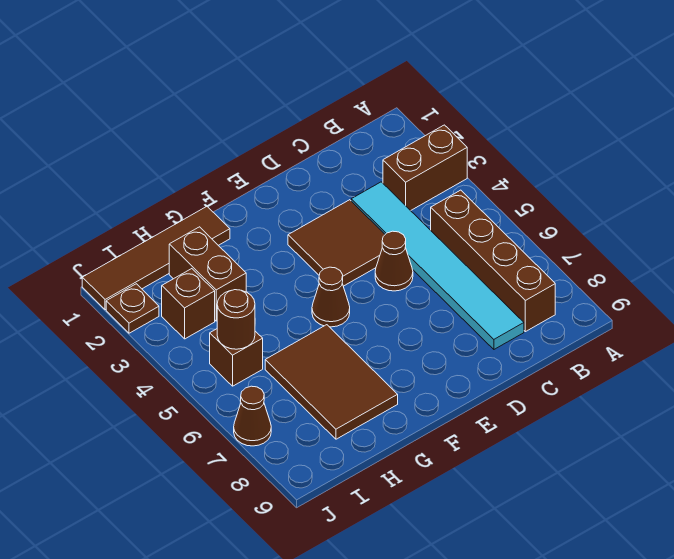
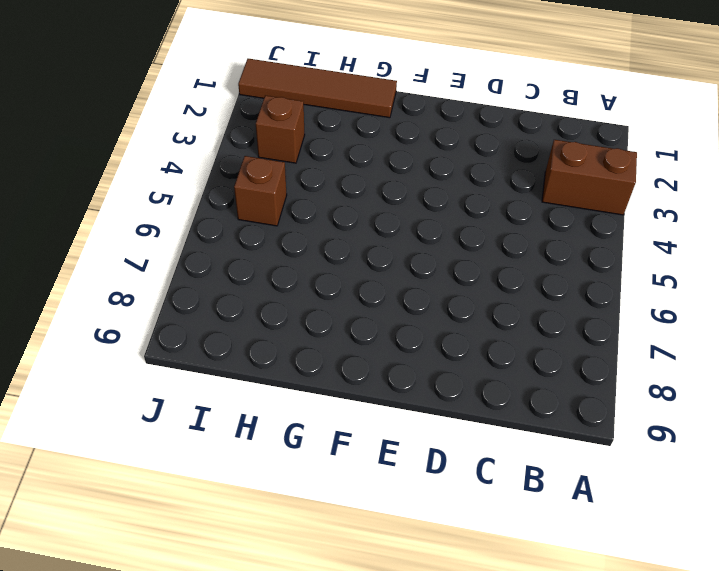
none -> brown 1x4 brick [431,190,555,332]
none -> cyan 1x6 tile [351,182,524,349]
none -> brown 2x2 tile [288,200,385,286]

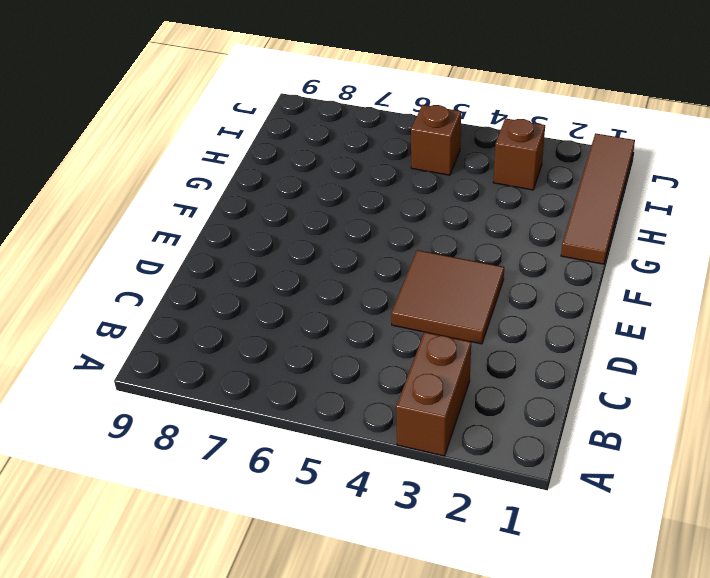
none -> brown 1x4 brick [431,190,555,332]
none -> cyan 1x6 tile [351,182,524,349]
none -> brown 1x1 cone [375,231,413,291]

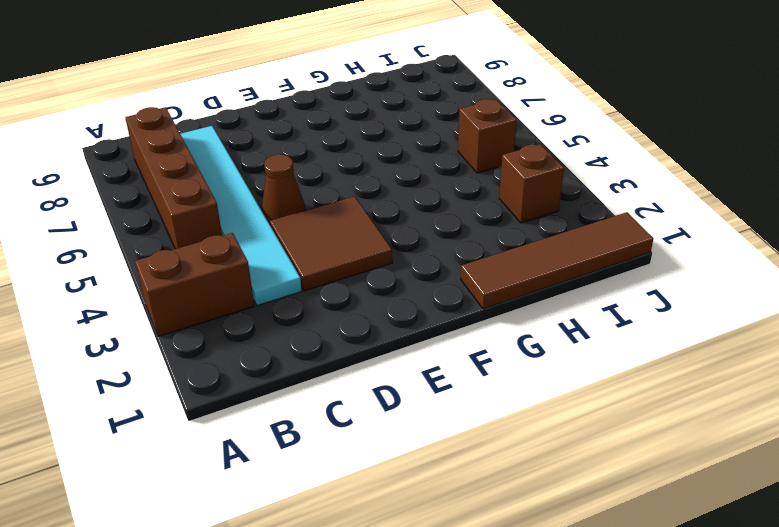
none -> brown 1x1 cone [312,267,350,327]
none -> brown 2x3 tile [265,325,398,439]
none -> brown 1x2 brick [169,227,246,321]

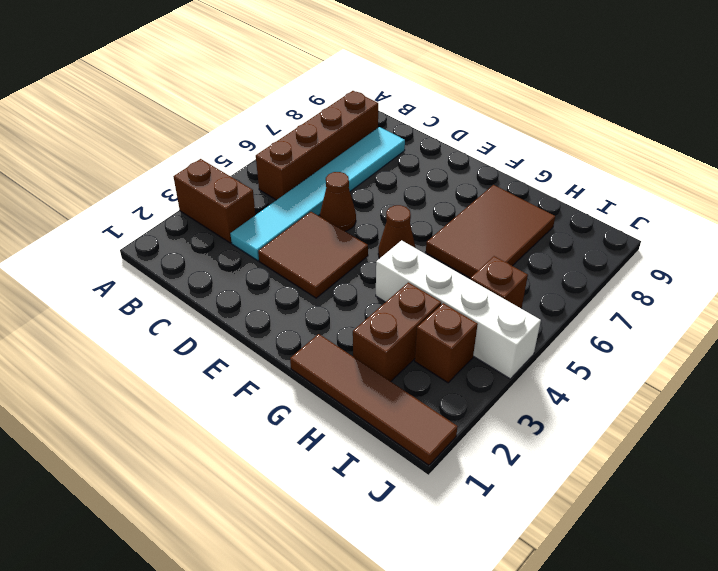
white 1x4 brick [376,240,541,379] -> none
none -> brown 1x1 plate [106,284,159,333]
none -> brown 1x1 cone [234,386,271,446]
none -> brown 1x1 round brick [217,290,255,349]

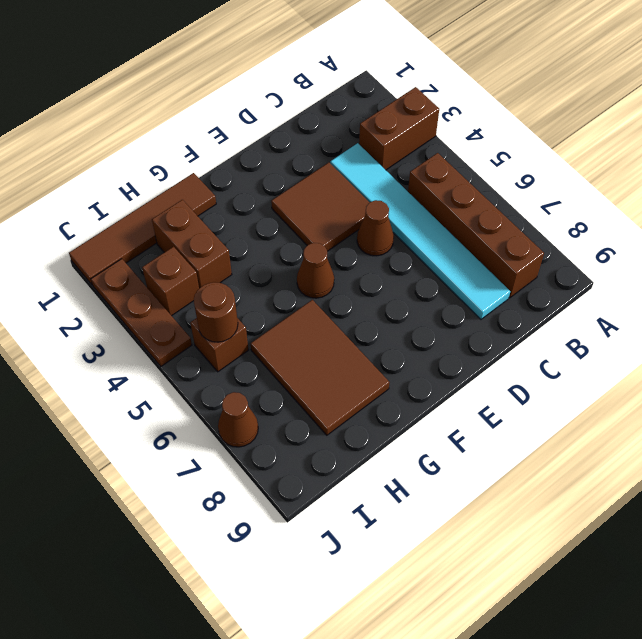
brown 1x3 plate [91,259,192,366] -> brown 1x1 plate [106,284,159,333]

